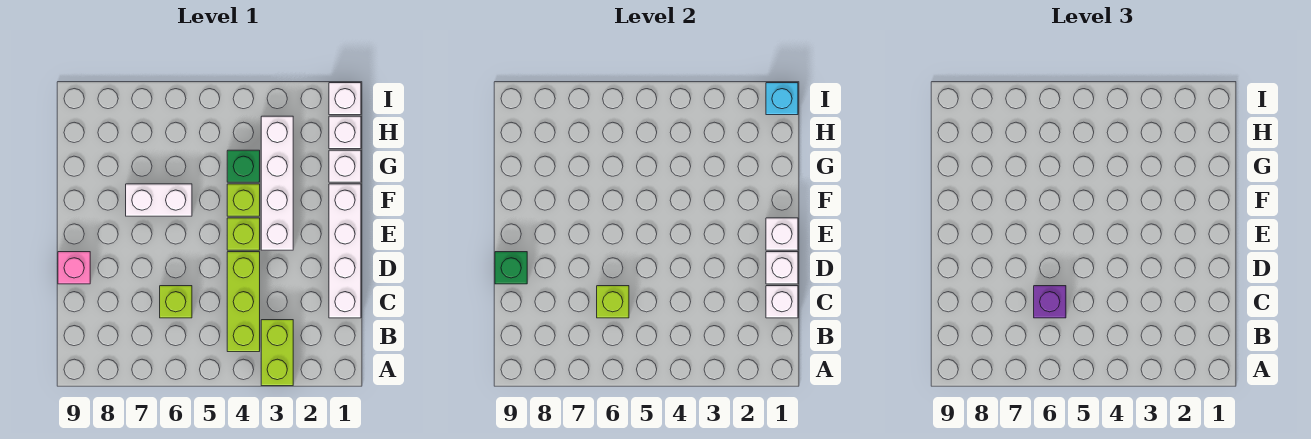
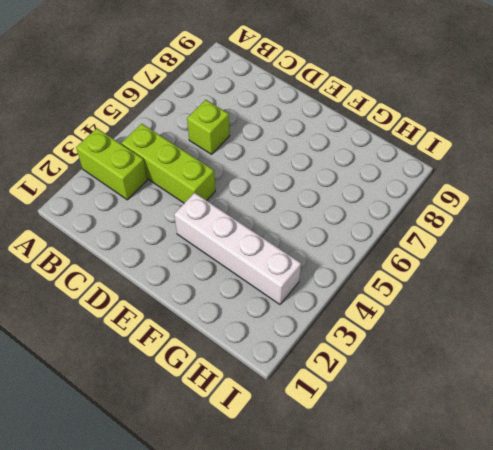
none -> white 1x4 brick [329,184,361,318]
none -> pink 1x1 brick [58,252,90,284]
none -> lime 1x1 brick [227,218,260,250]

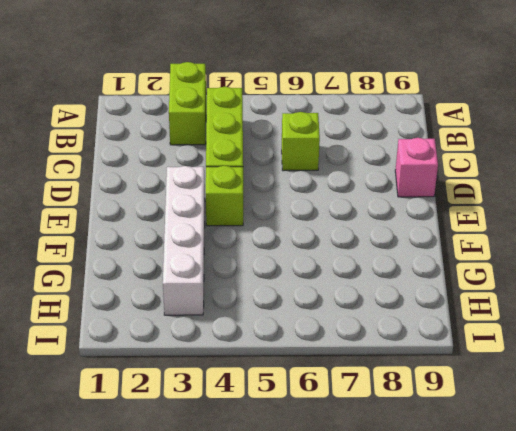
none -> white 1x4 brick [329,184,361,318]
none -> lime 1x1 brick [227,184,260,216]
none -> white 1x2 brick [126,184,192,216]

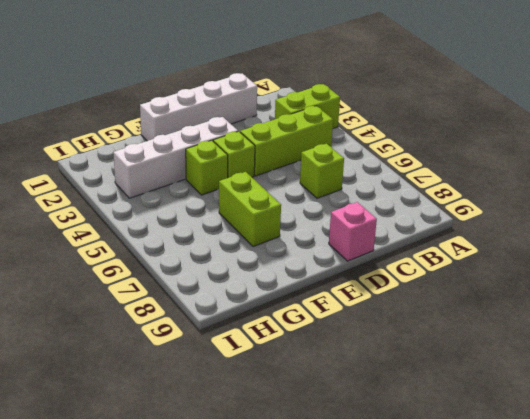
lime 1x2 brick [219,172,281,247] -> white 1x2 brick [126,184,192,216]
none -> white 1x1 brick [329,150,361,182]
none -> green 1x1 brick [227,150,260,182]
none -> white 1x1 brick [329,116,361,149]

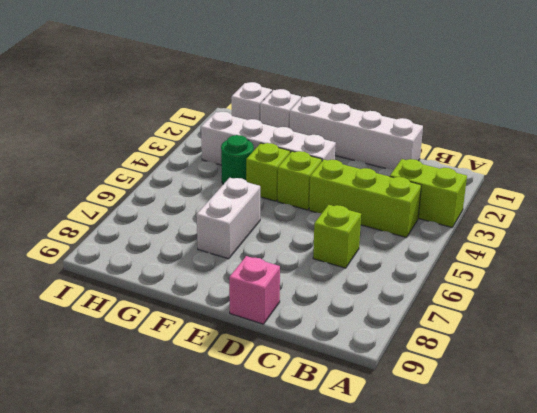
green 1x1 round brick [221,135,254,184] -> green 1x1 brick [227,150,260,182]
none -> white 1x1 brick [329,83,361,115]
none -> white 1x1 brick [766,286,798,318]
none -> lime 1x1 brick [597,286,629,318]

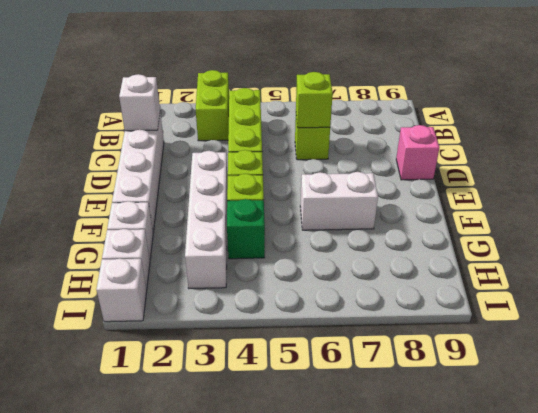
none -> white 1x1 brick [766,252,798,284]
none -> green 1x1 brick [495,252,527,284]
none -> white 1x1 brick [766,218,798,250]

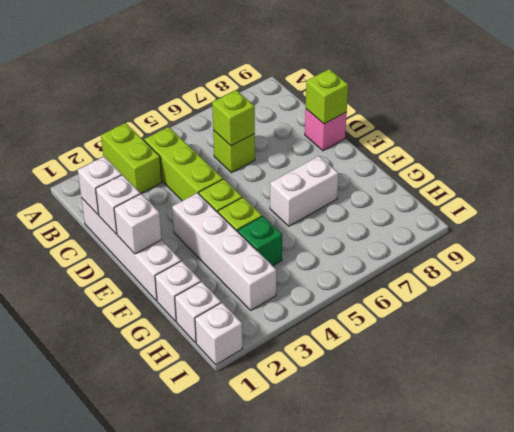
lime 1x1 brick [306,69,348,124] -> green 1x1 brick [495,252,527,284]
none -> cyan 1x1 brick [766,83,798,115]
none -> purple 1x1 brick [1034,286,1066,318]

